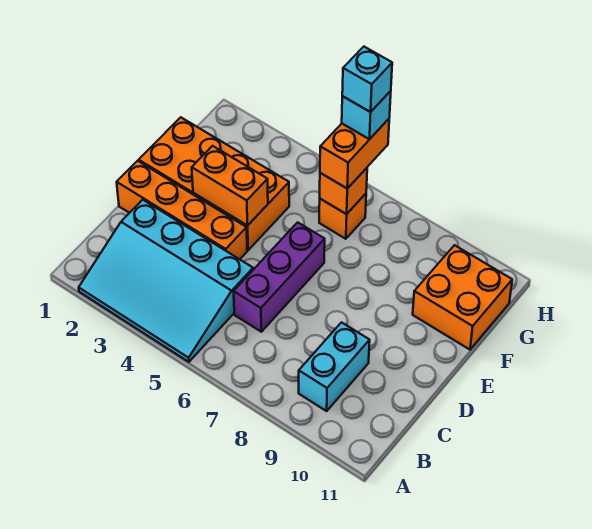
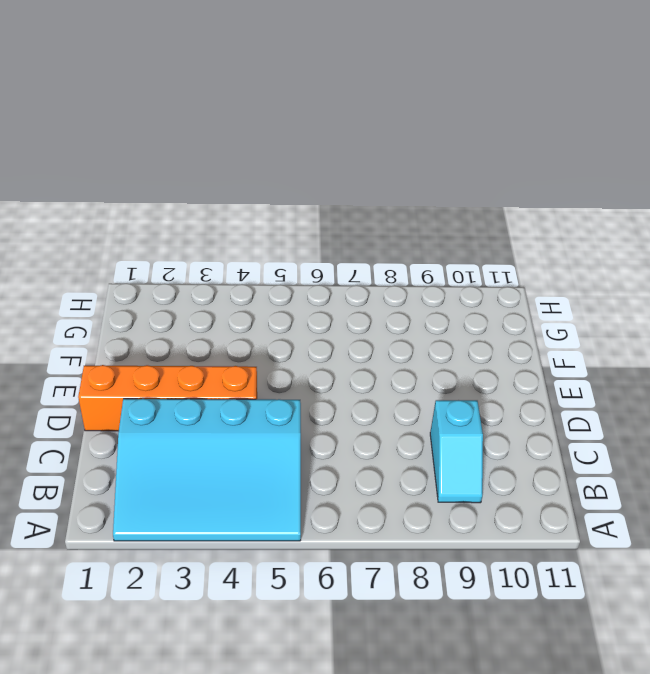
cyan 1x2 slope [430,400,483,503] -> cyan 1x2 brick [299,322,370,411]
none -> purple 1x3 brick [234,222,325,332]
none -> orange 2x4 brick [139,117,289,250]
none -> orange 2x2 brick [413,245,512,350]

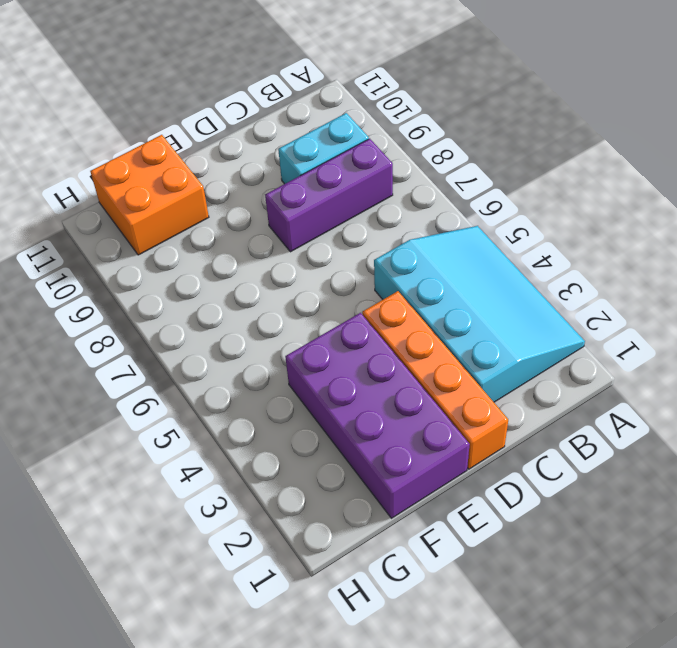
purple 1x3 brick [265,139,393,252] -> purple 1x3 brick moved to [234,222,325,332]
purple 2x4 brick [285,313,470,518] -> orange 2x4 brick [139,117,289,250]
none -> orange 1x1 brick [319,194,366,239]
none -> orange 1x2 brick [192,146,268,226]
none -> orange 1x1 brick [320,168,367,214]

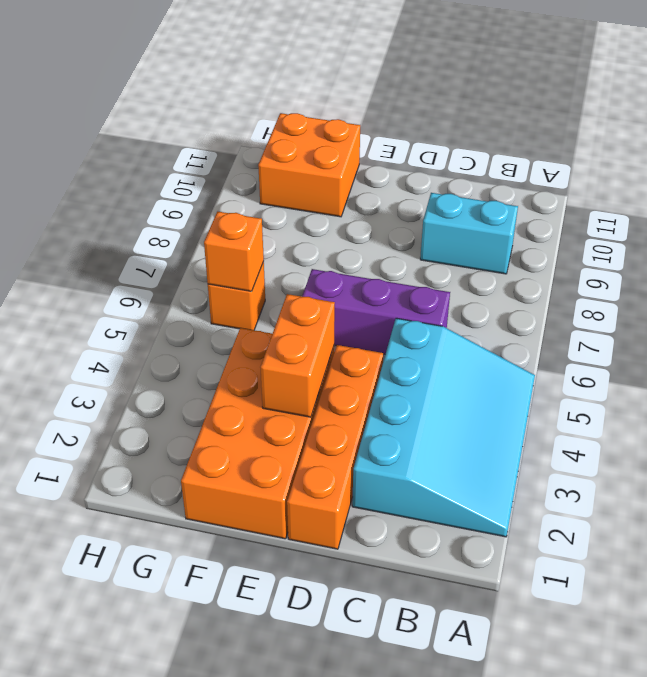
none -> orange 1x2 brick [320,119,389,189]
none -> cyan 1x1 brick [342,91,391,139]
none -> cyan 1x1 brick [342,47,392,112]

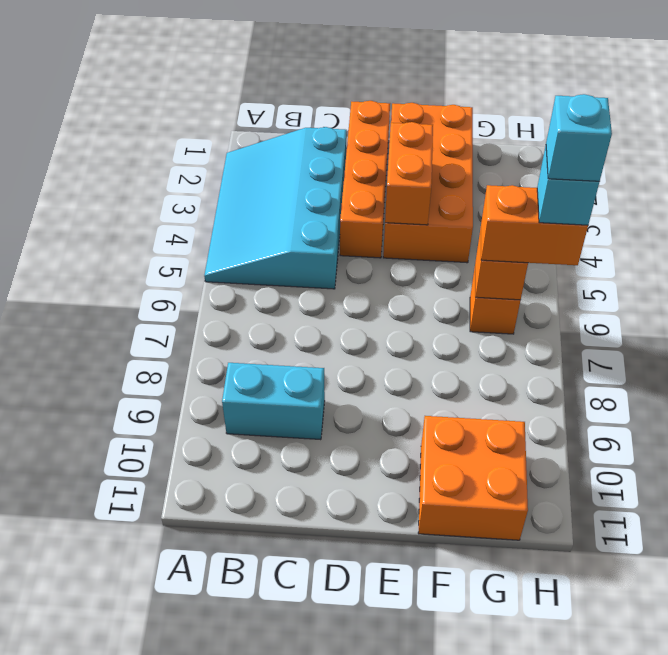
none -> purple 1x3 brick [234,222,325,332]

